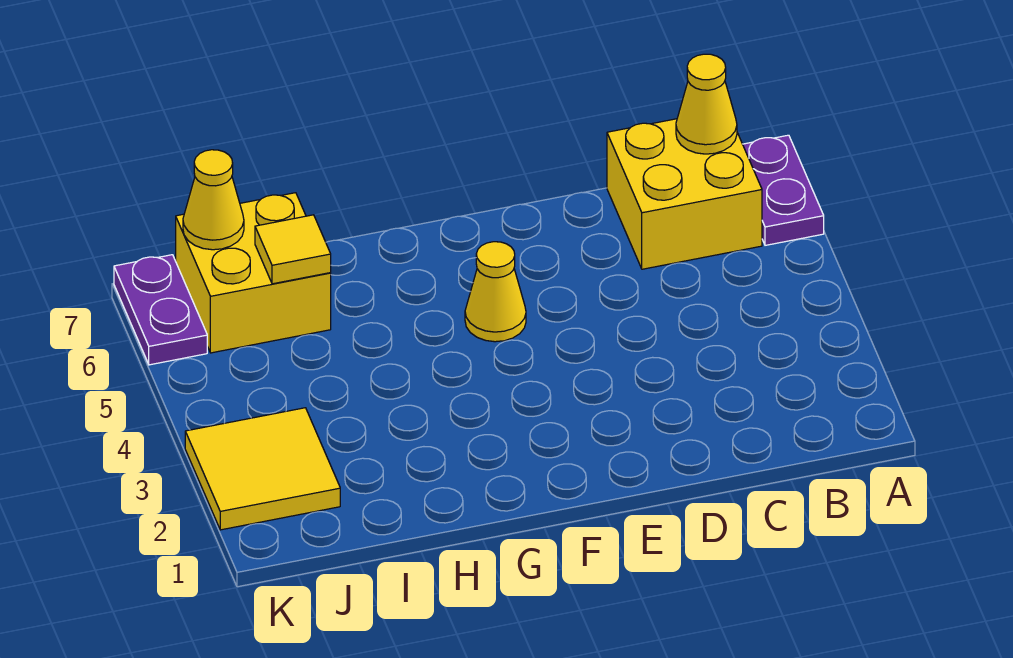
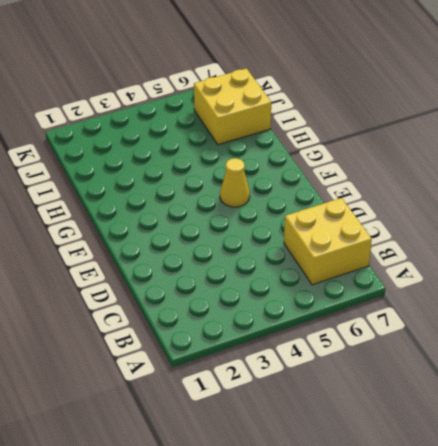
none -> purple 1x2 plate [743,135,824,245]
none -> yellow 2x2 tile [185,408,340,530]

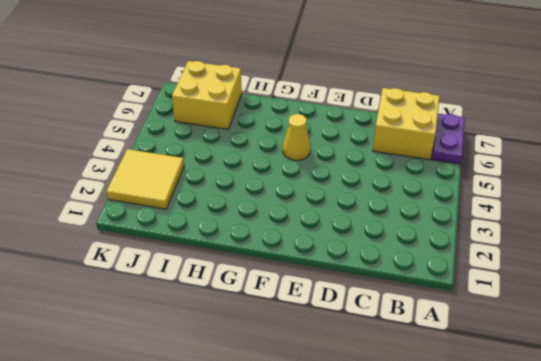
none -> purple 1x2 plate [114,255,207,365]
none -> yellow 1x1 cone [676,54,737,154]

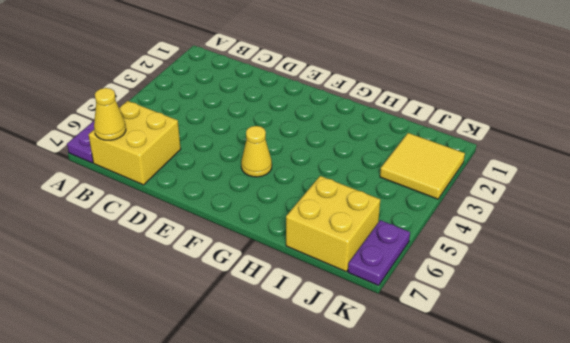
none -> yellow 1x1 tile [255,215,331,284]
none -> yellow 1x1 cone [183,150,244,250]

